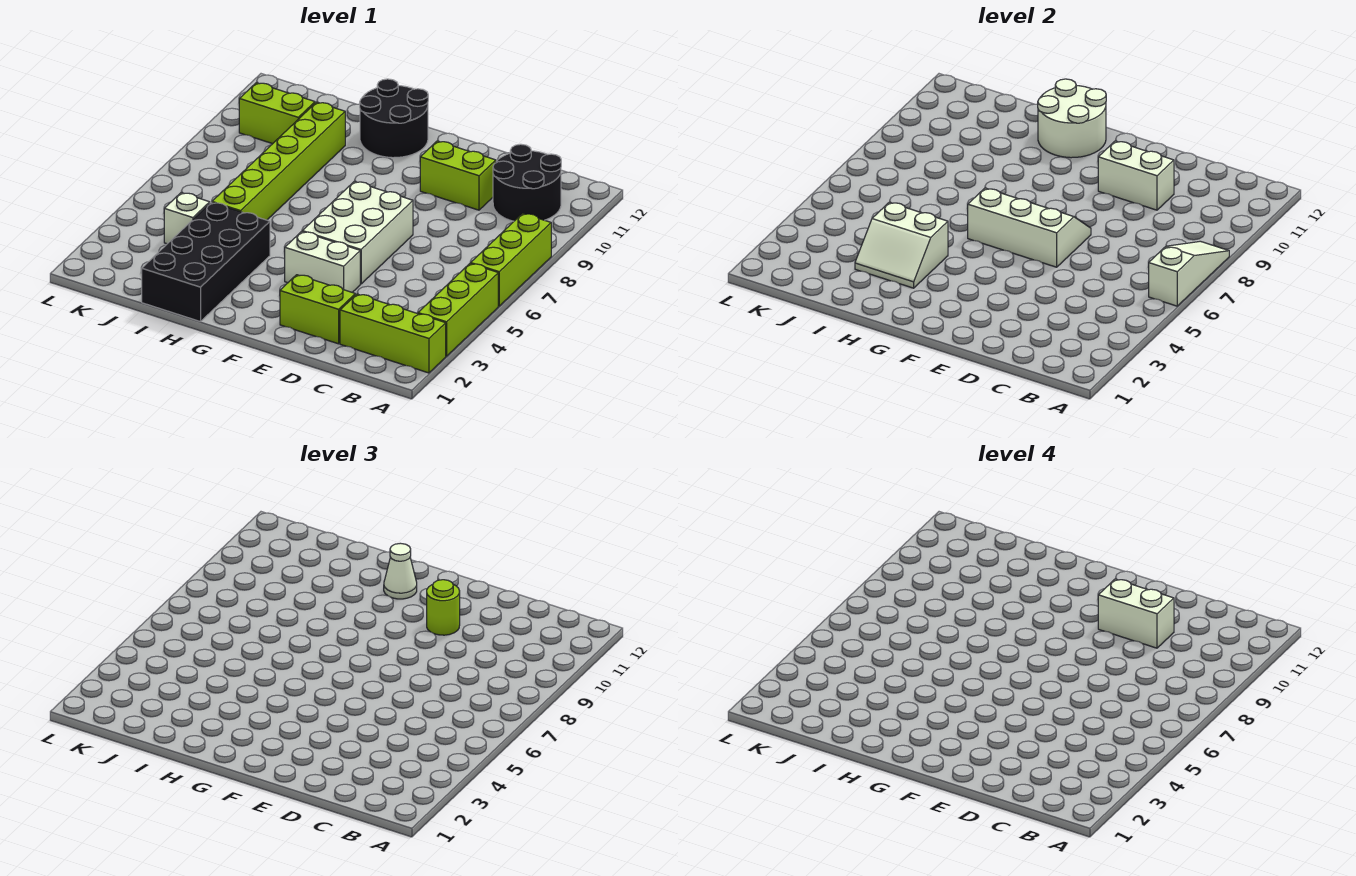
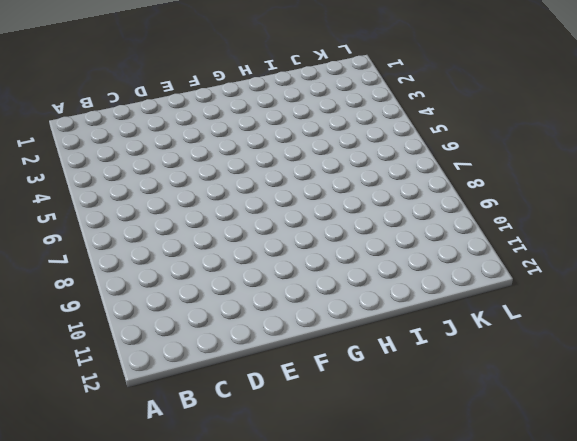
none -> lime 1x3 brick [340,294,446,373]
none -> lime 1x3 brick [418,263,498,356]
none -> lime 1x3 brick [471,213,551,306]

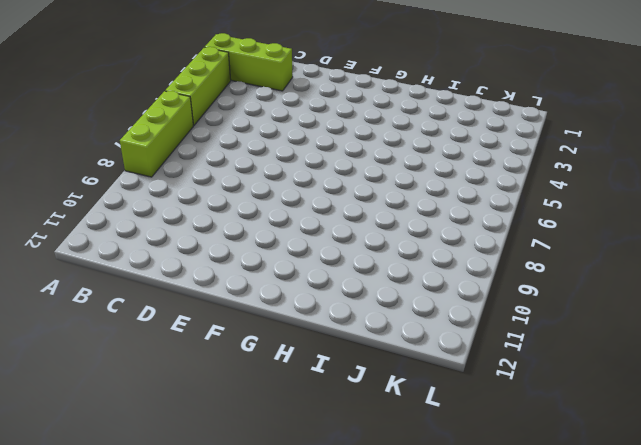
none -> black 2x2 round brick [493,144,561,221]
none -> lime 1x2 brick [280,275,355,344]
none -> lime 1x2 brick [420,141,496,210]

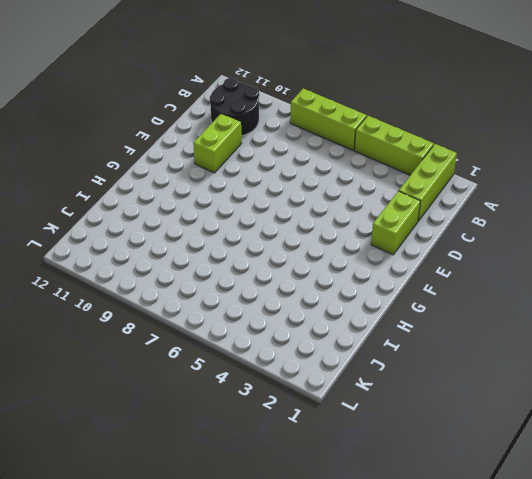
none -> white 1x2 brick [285,232,360,292]
none -> white 2x3 brick [302,181,413,284]
none -> black 2x2 round brick [360,79,428,158]

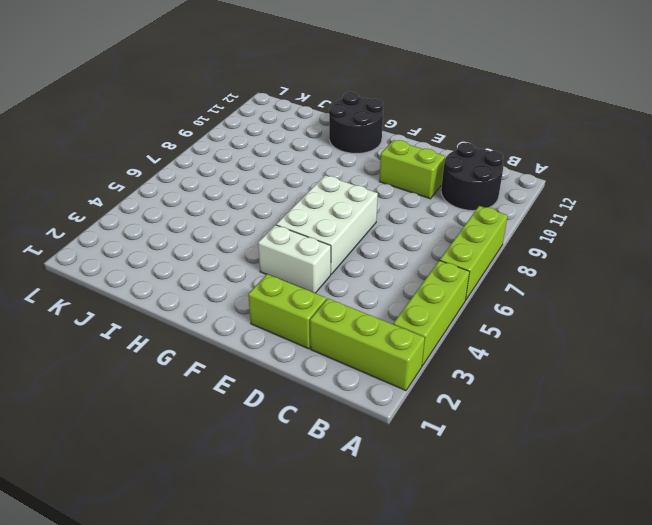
none -> black 2x4 brick [142,202,270,322]
none -> lime 1x6 brick [212,102,345,220]
none -> white 1x1 brick [164,193,210,244]

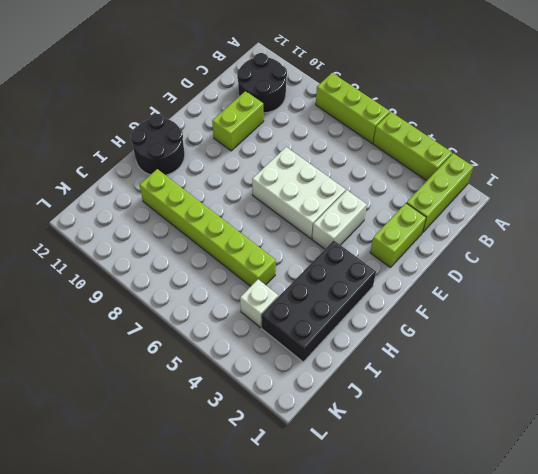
black 2x4 brick [261,240,376,362] -> black 2x4 brick turned to [142,202,270,322]
none -> lime 1x2 brick [239,83,315,144]
none -> white 1x3 slope [1149,241,1229,306]
none -> white 1x2 brick [1098,141,1174,210]

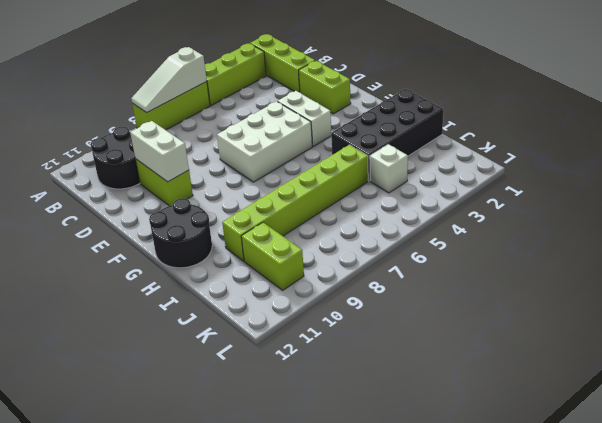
none -> white 2x3 slope [968,188,1091,267]
none -> white 2x2 round brick [1038,79,1106,158]
none -> white 2x2 slope [855,202,948,288]

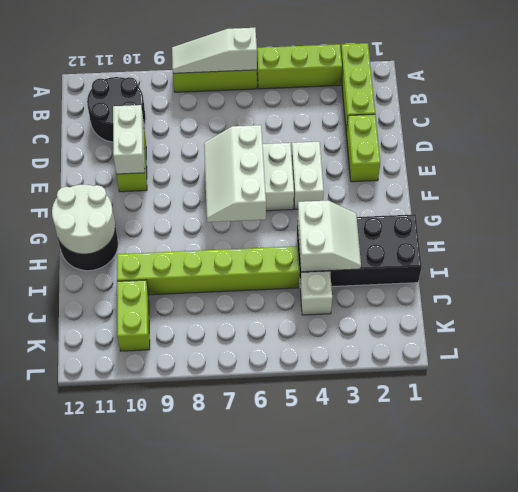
none -> lime 1x1 round brick [427,580,460,635]
none -> white 1x1 cone [384,543,417,599]
none -> white 1x2 brick [1098,579,1174,648]

